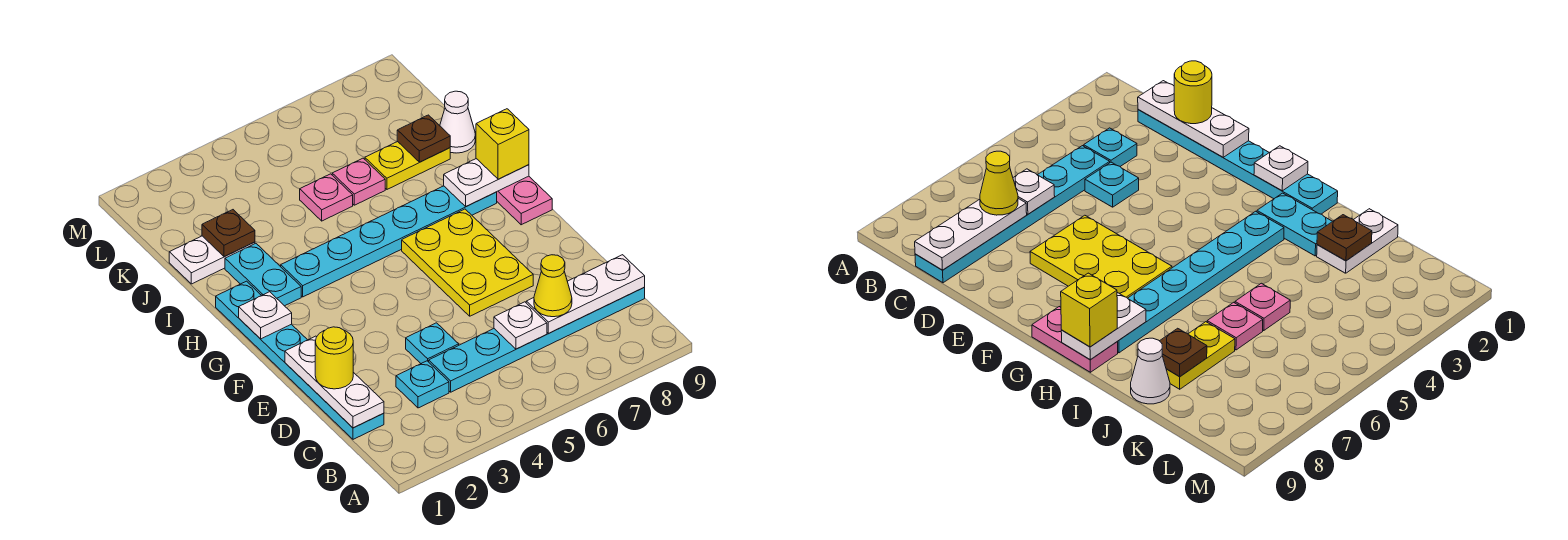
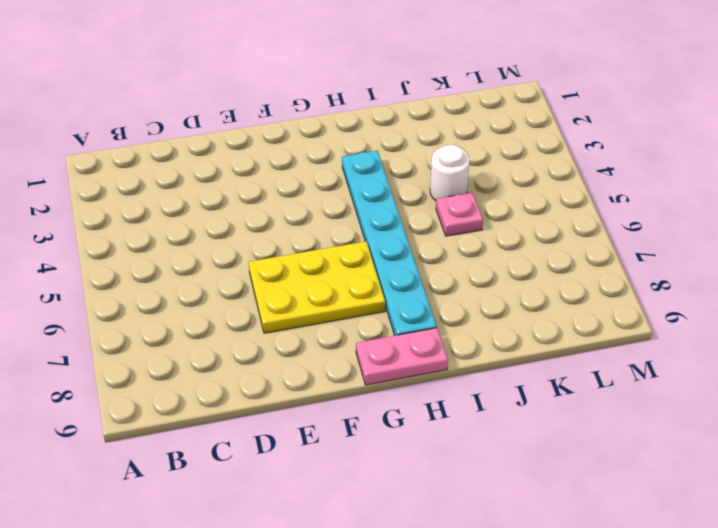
white 1x1 round brick [430,145,470,201] -> none
none -> cyan 1x6 plate [216,281,384,439]
none -> cyan 1x1 plate [396,361,449,408]
none -> cyan 1x6 plate [429,288,645,392]

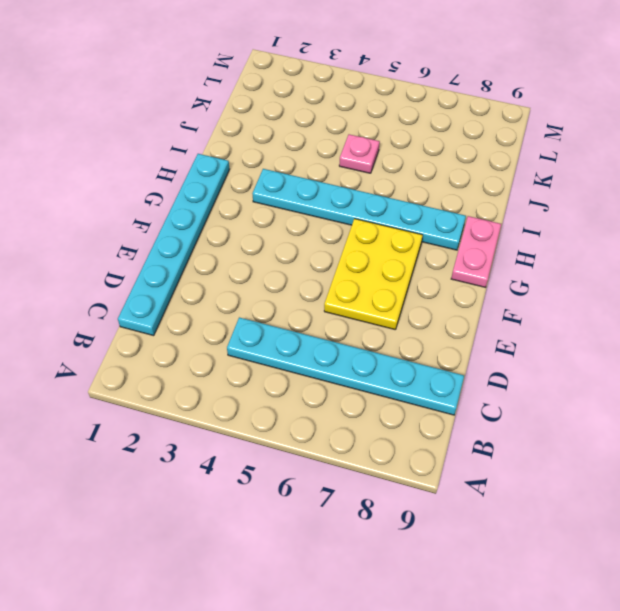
none -> cyan 1x1 plate [396,361,449,408]
none -> cyan 1x1 plate [406,323,459,363]
none -> cyan 1x2 plate [225,244,301,306]

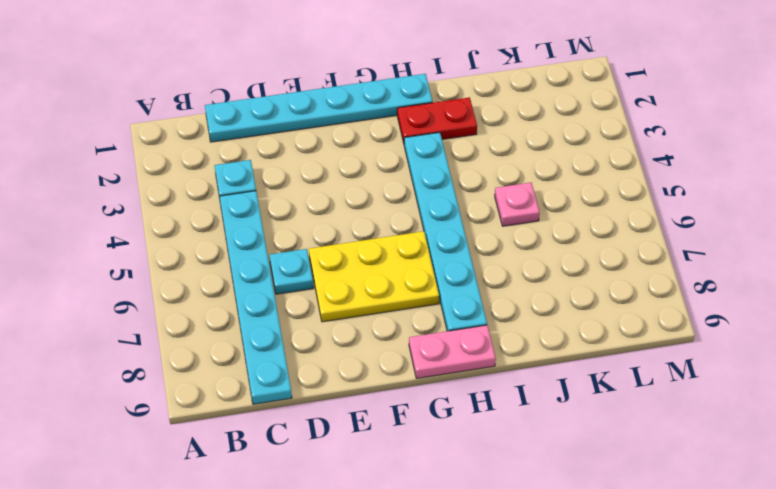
cyan 1x1 plate [270,249,313,294] -> cyan 1x1 plate moved to [406,323,459,363]
red 1x2 plate [397,97,477,143] -> cyan 1x2 plate [225,244,301,306]
none -> white 1x2 plate [169,236,255,284]
none -> pink 1x1 plate [332,158,385,205]
none -> yellow 1x2 plate [365,142,450,189]

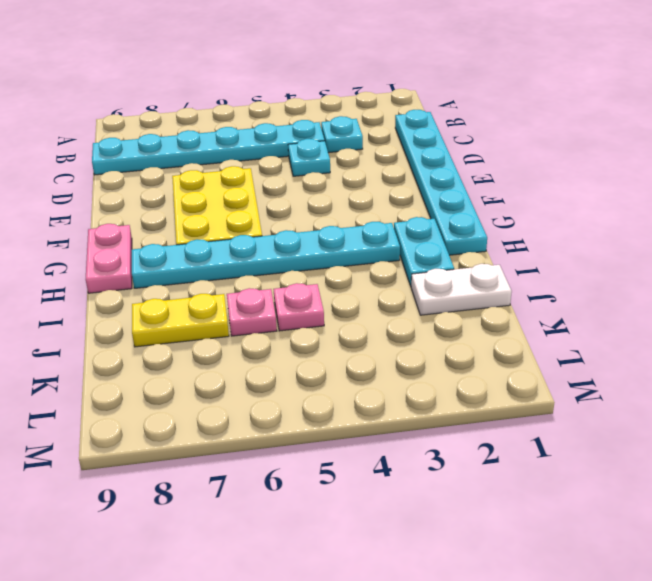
none -> white 1x1 cone [440,91,475,153]
none -> white 1x3 plate [285,336,384,428]
none -> white 1x1 plate [494,302,547,349]

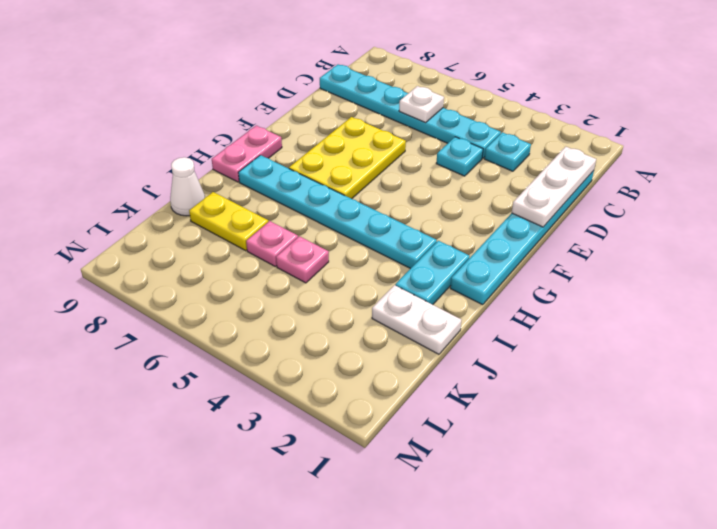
none -> white 1x3 plate [526,255,645,333]
none -> white 1x1 plate [239,292,292,339]
none -> white 1x2 plate [444,159,529,206]

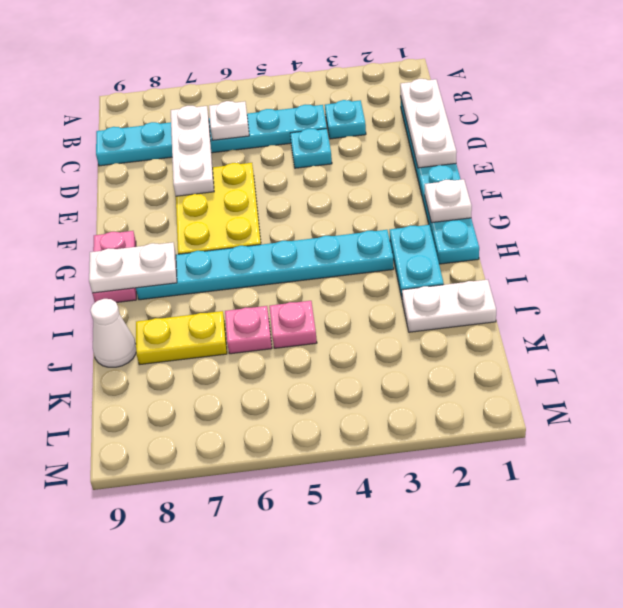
white 1x3 plate [171,106,214,196] -> white 1x3 plate turned to [526,255,645,333]
none -> brown 1x1 plate [202,210,255,257]
none -> brown 1x1 plate [397,115,450,162]
none -> yellow 1x1 cone [534,255,572,317]

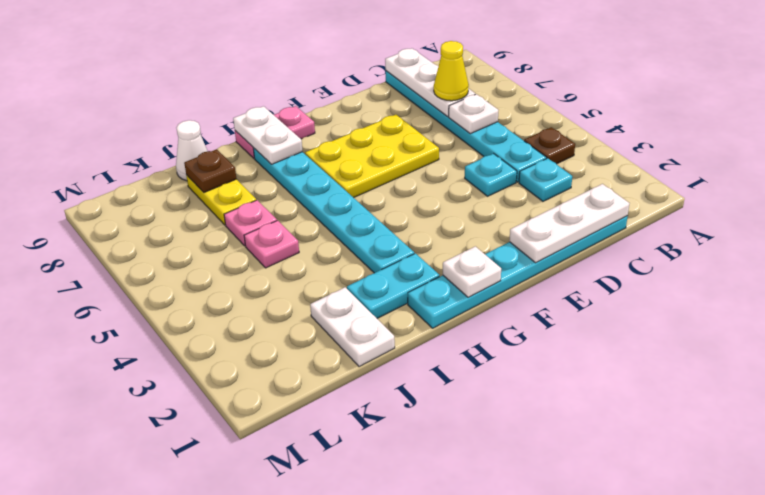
brown 1x1 plate [524,127,575,164] -> brown 1x1 plate moved to [202,210,255,257]
none -> yellow 1x1 round brick [315,327,353,389]
none -> yellow 1x1 brick [476,109,529,179]

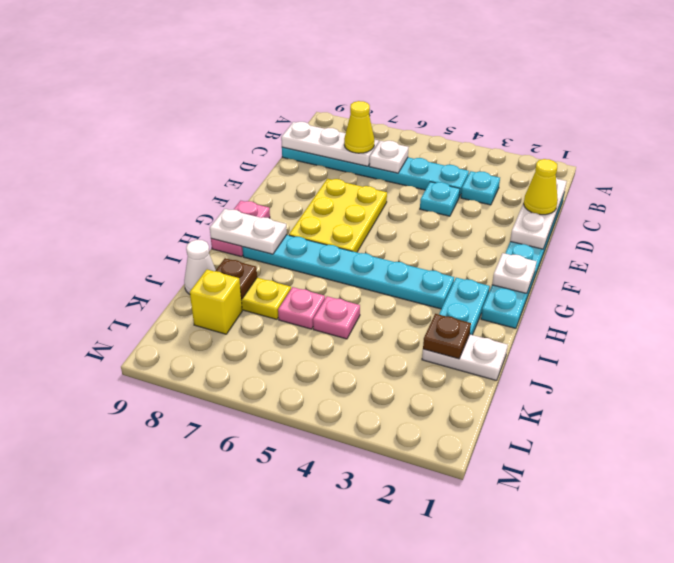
yellow 1x1 cone [524,159,558,215] -> yellow 1x1 round brick [315,327,353,389]
yellow 1x1 brick [190,270,242,334] -> yellow 1x1 brick moved to [476,109,529,179]

